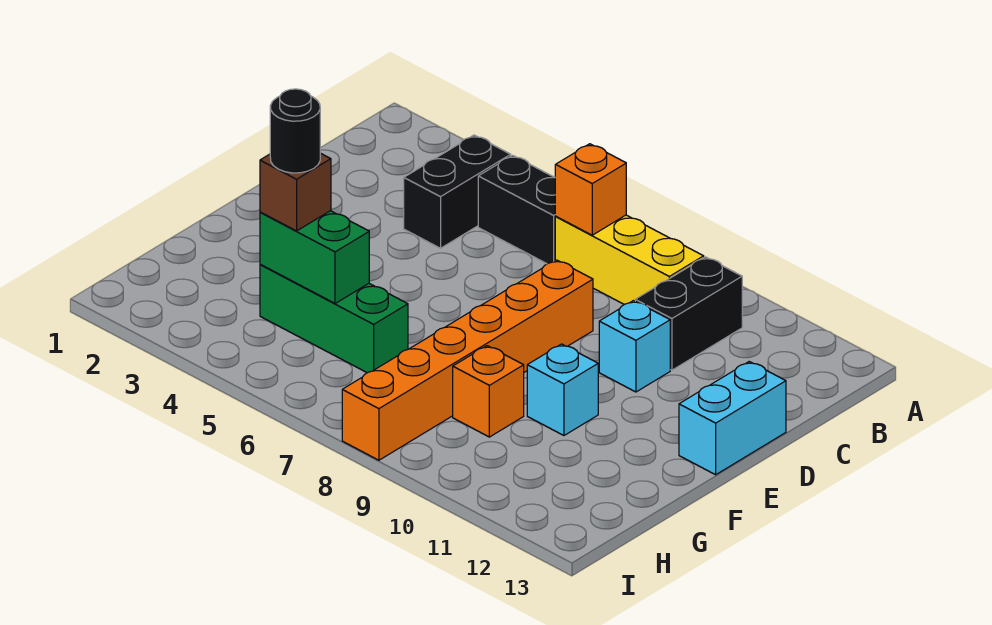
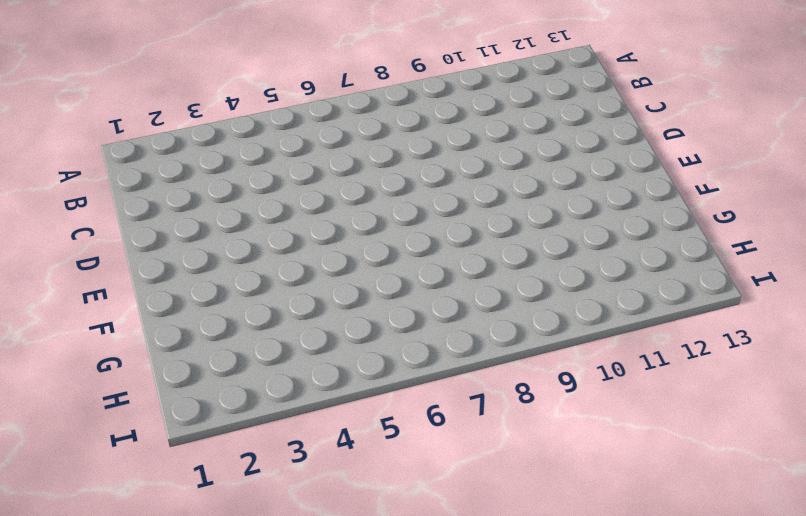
none -> black 1x2 brick [404,135,511,248]
none -> black 1x2 brick [478,155,556,264]
none -> yellow 1x3 brick [555,215,704,305]

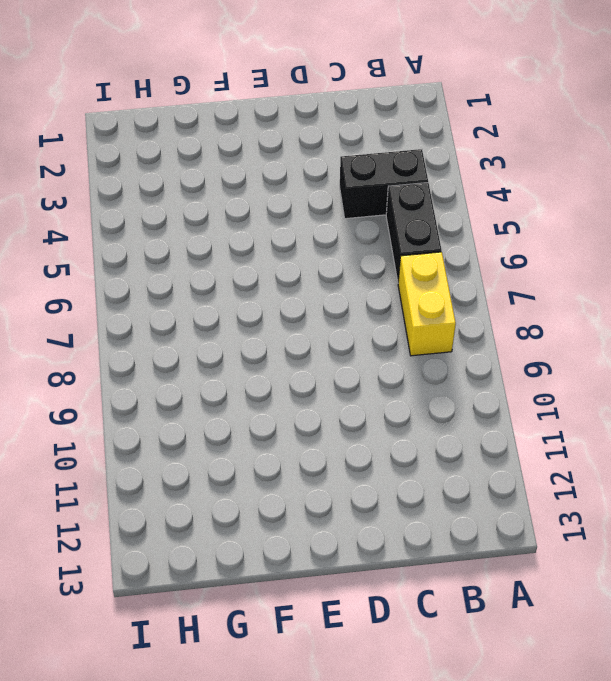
yellow 1x2 brick [398,252,456,356] -> yellow 1x3 brick [555,215,704,305]
none -> black 1x2 brick [635,257,742,370]
none -> orange 1x6 brick [342,260,593,460]
none -> cyan 1x1 brick [599,301,670,392]

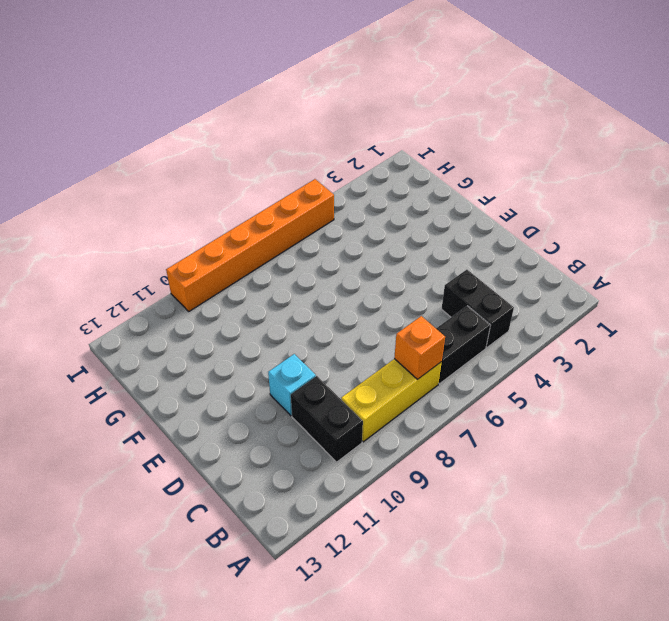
orange 1x6 brick [166,179,334,311] -> orange 1x6 brick turned to [342,260,593,460]
none -> cyan 1x2 brick [679,362,786,475]
none -> cyan 1x1 brick [527,344,598,435]
none -> green 1x3 brick [260,264,408,373]

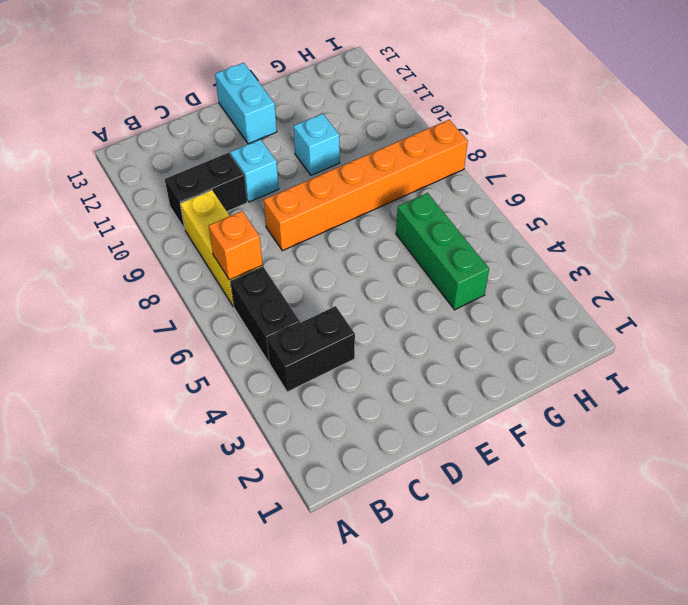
cyan 1x2 brick [215,63,277,144] -> cyan 1x2 brick turned to [679,362,786,475]
none -> orange 1x1 brick [453,346,524,437]
none -> green 1x2 brick [260,211,369,304]
none -> brown 1x1 brick [260,153,331,231]

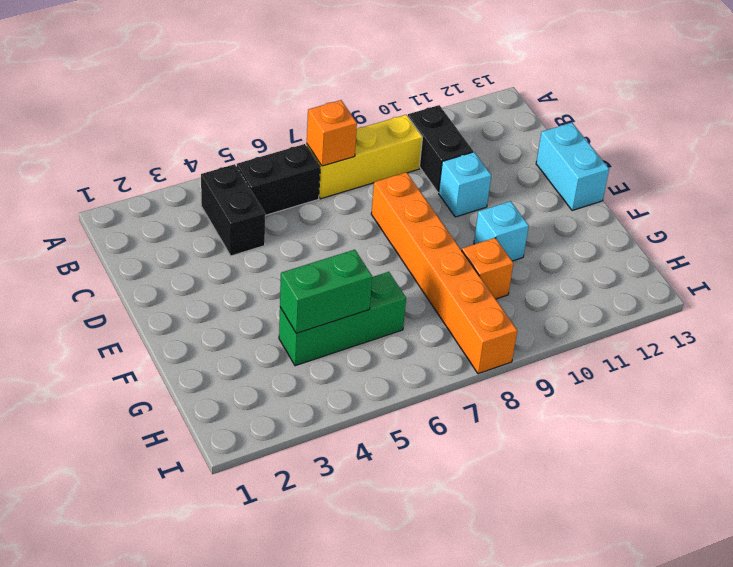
none -> brown 1x1 brick [260,153,331,231]
none -> black 1x1 round brick [270,89,320,173]

